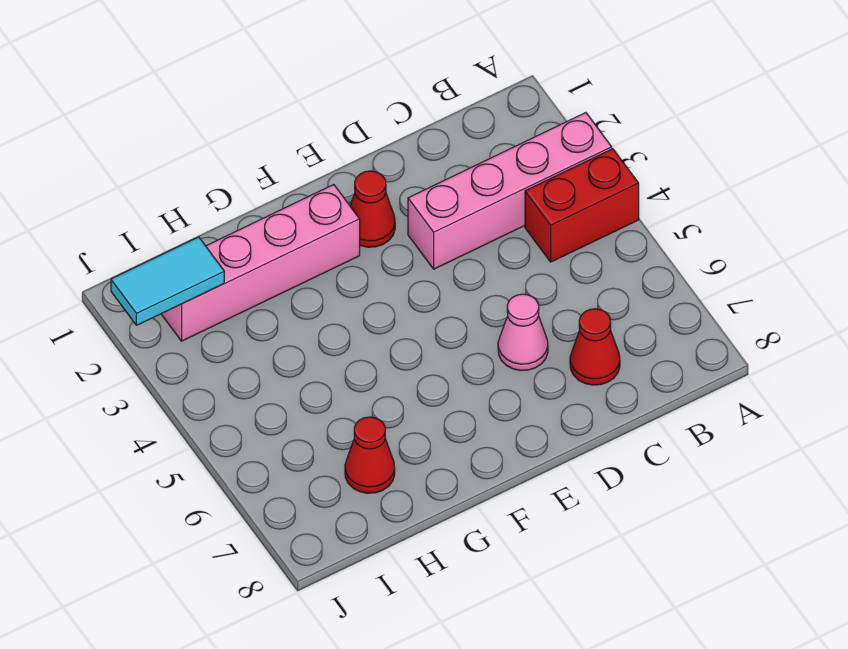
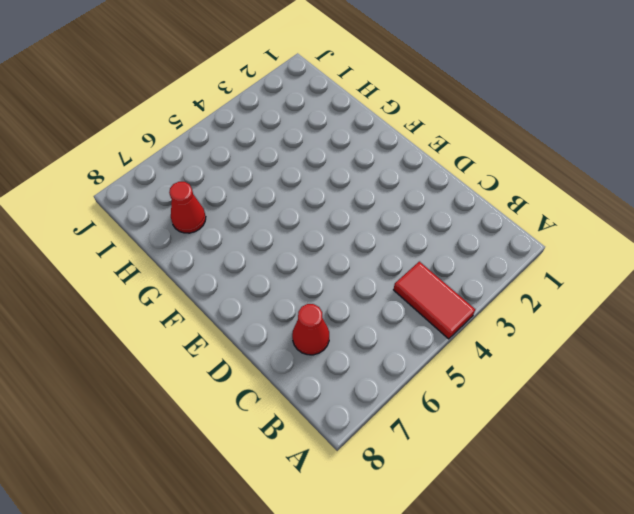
red 1x2 tile [394,262,475,339] -> red 1x2 brick [525,149,639,262]
none -> pink 1x4 brick [408,113,612,269]
none -> pink 1x1 cone [498,294,548,370]

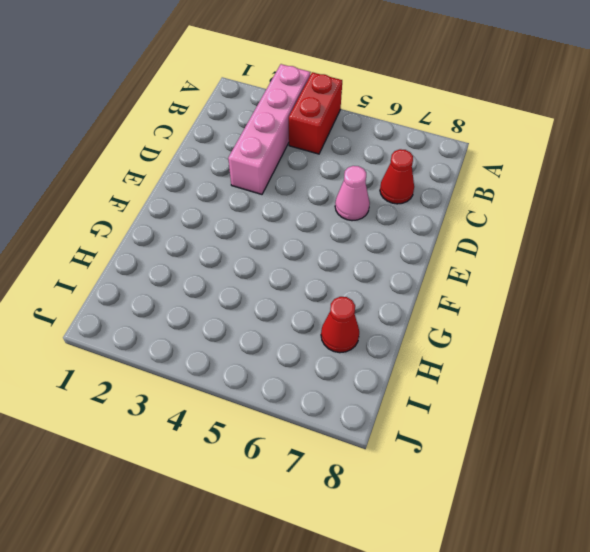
none -> red 1x1 cone [350,171,395,247]
none -> pink 1x4 brick [161,185,360,341]

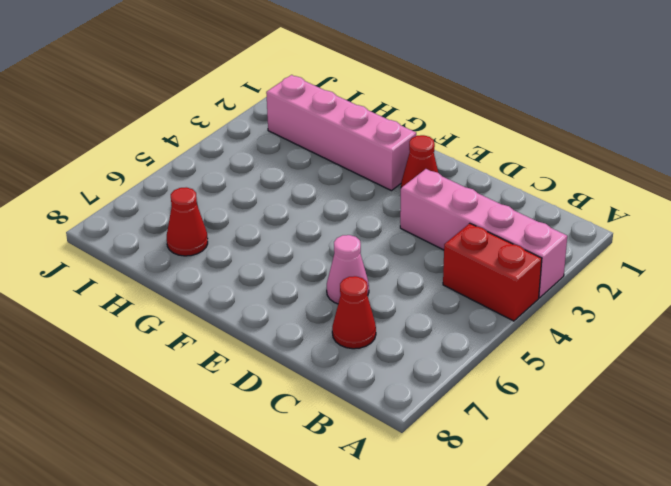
none -> cyan 1x2 tile [111,237,224,325]

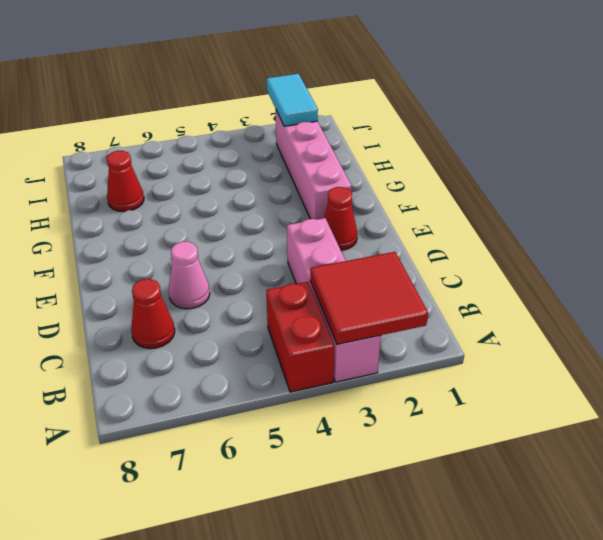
red 2x2 tile [310,252,428,344] -> none

